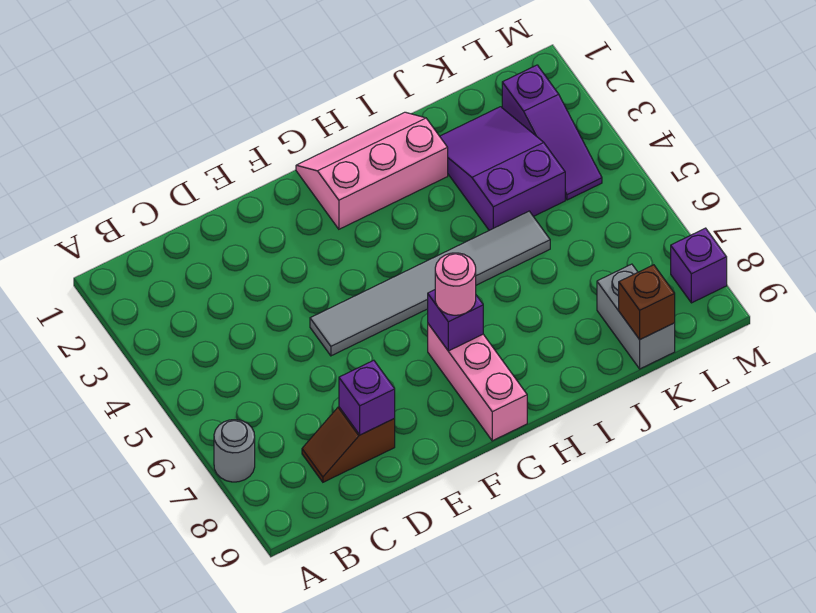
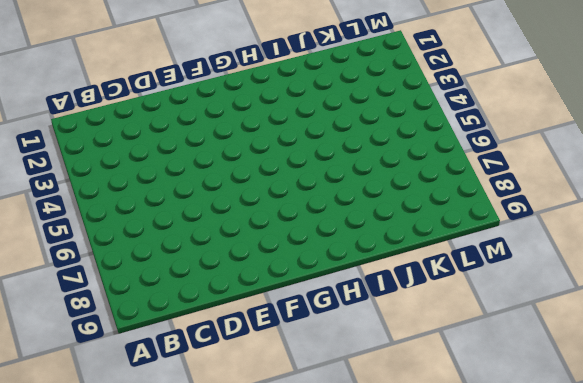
none -> grey 1x1 round brick [214,420,255,482]
none -> brown 1x2 slope [302,407,395,482]
none -> grey 1x6 tile [310,211,550,356]

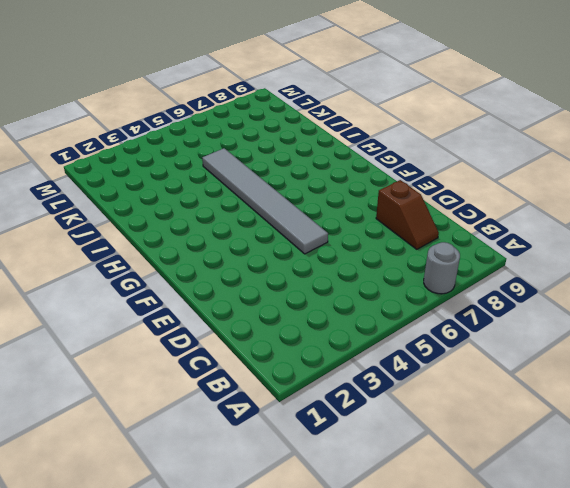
none -> pink 2x3 slope [296,112,448,229]
none -> pink 1x3 brick [428,324,527,441]
none -> purple 2x3 slope [440,107,565,230]

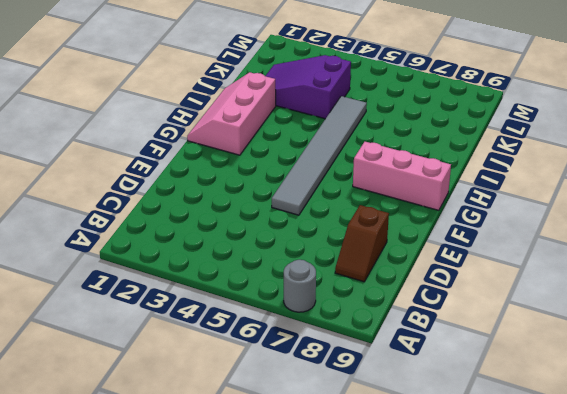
none -> grey 1x2 brick [597,264,675,369]
none -> purple 1x3 slope [502,65,602,200]
none -> purple 1x1 brick [671,228,727,303]

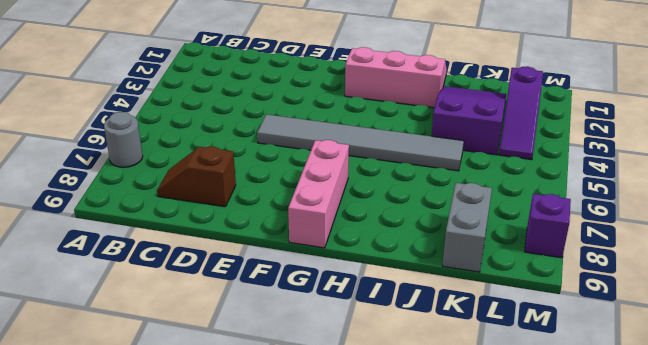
none -> purple 1x1 brick [339,360,395,435]
none -> purple 1x1 brick [428,290,483,351]
none -> brown 1x1 brick [619,265,675,339]

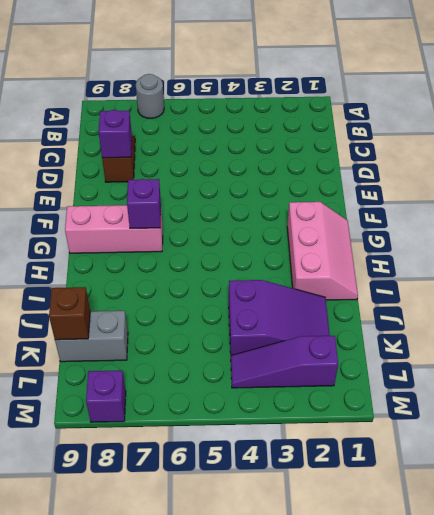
none -> grey 1x6 tile [310,211,550,356]
none -> pink 1x1 round brick [435,253,476,315]

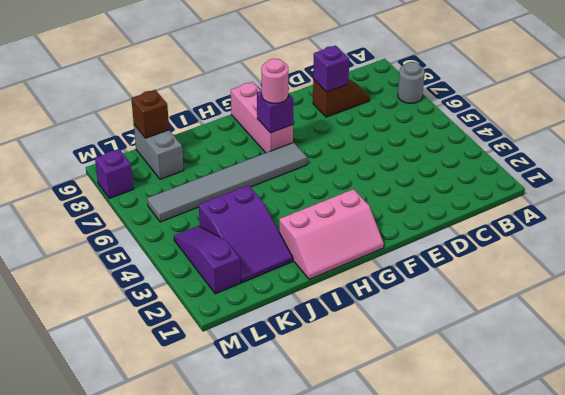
grey 1x6 tile [147,143,307,222] -> grey 1x6 tile moved to [310,211,550,356]

